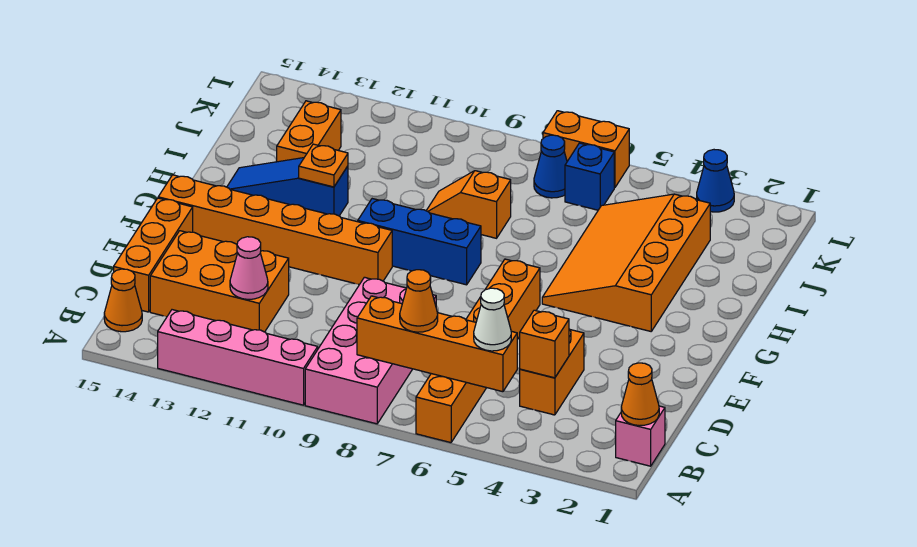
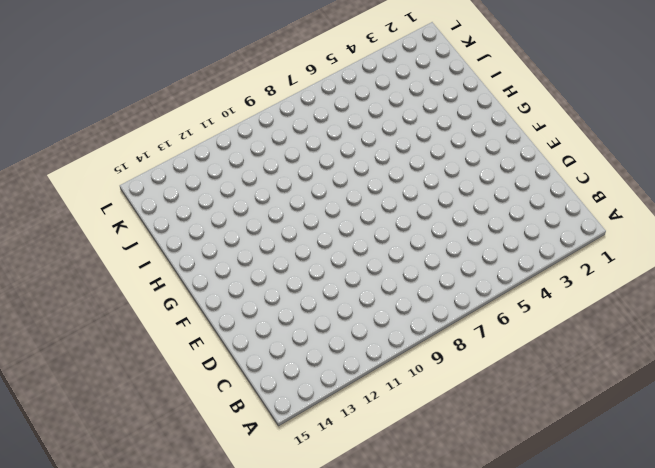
none -> orange 1x6 brick [416,259,540,443]
none -> pink 2x4 brick [305,277,436,424]
none -> pink 1x4 brick [158,310,318,405]

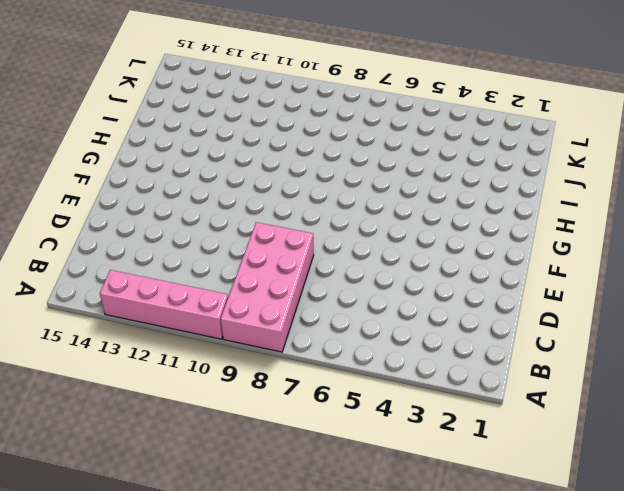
none -> orange 1x6 brick [416,259,540,443]
none -> pink 1x1 brick [616,406,665,466]
none -> orange 1x1 cone [104,269,142,332]

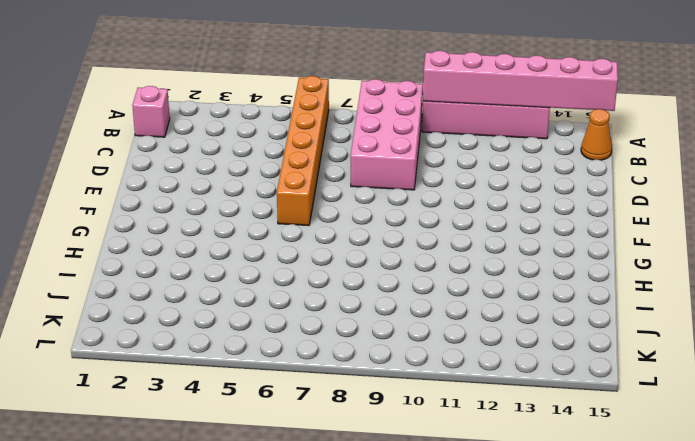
pink 1x6 brick [423,51,618,111] -> none
none -> orange 1x2 brick [520,329,584,415]
none -> orange 2x3 brick [150,231,289,332]
none -> orange 1x3 brick [114,198,193,312]

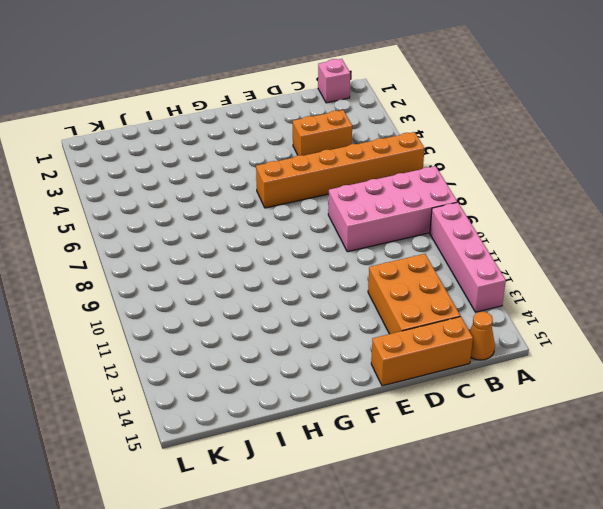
none -> orange 1x6 brick [158,175,392,285]
none -> orange 3x4 slope [542,194,710,331]
none -> blue 1x3 brick [358,199,481,285]

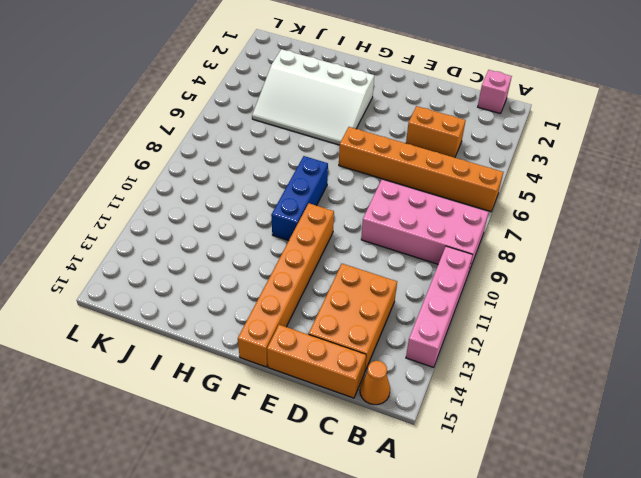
white 3x4 slope [252,49,374,145] -> orange 3x4 slope [542,194,710,331]
none -> blue 1x3 slope [227,158,348,216]
none -> orange 1x2 slope [426,171,511,238]
none -> orange 1x2 brick [277,101,341,162]

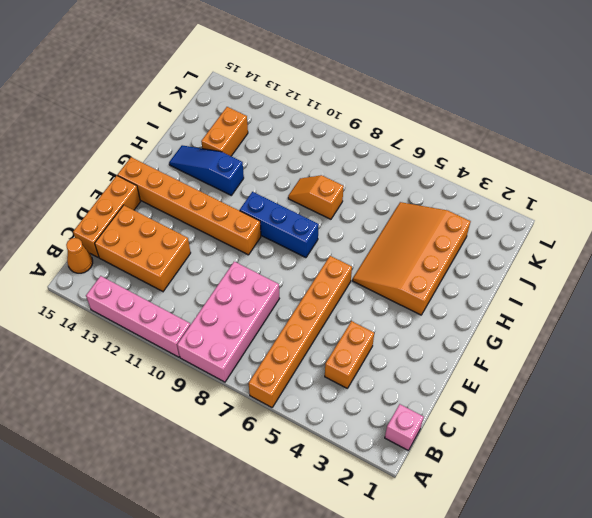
none -> blue 1x1 brick [565,143,614,210]
none -> blue 1x1 cone [534,135,567,198]
none -> blue 1x1 cone [697,150,734,212]

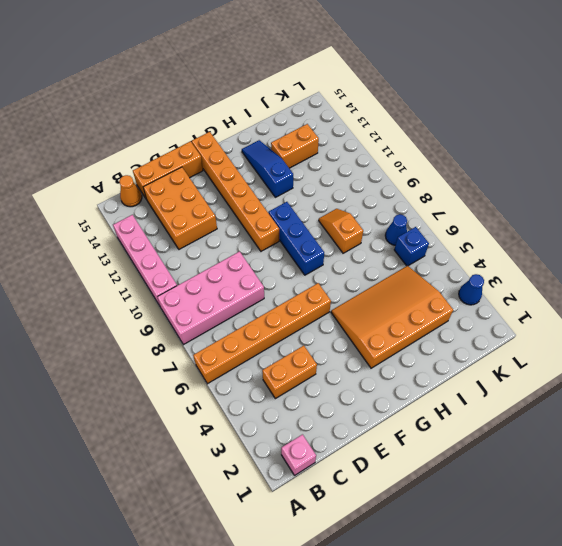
none -> orange 1x2 brick [543,111,629,188]
none -> orange 1x1 cone [621,363,659,426]
none -> orange 1x4 brick [357,296,517,392]

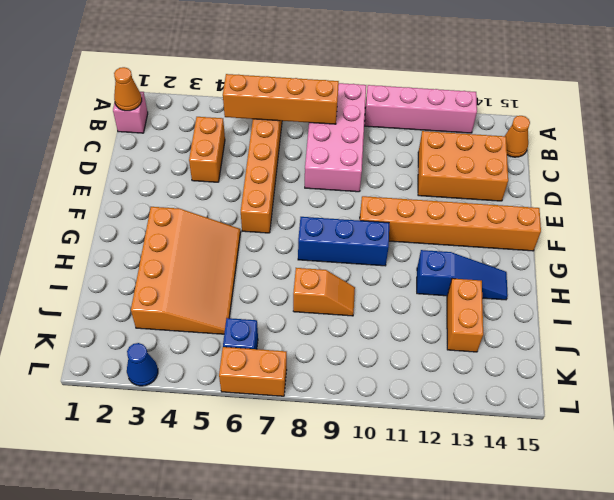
none -> orange 1x3 brick [114,198,193,312]
none -> blue 1x1 cone [534,135,567,198]
none -> orange 1x1 brick [520,310,569,378]

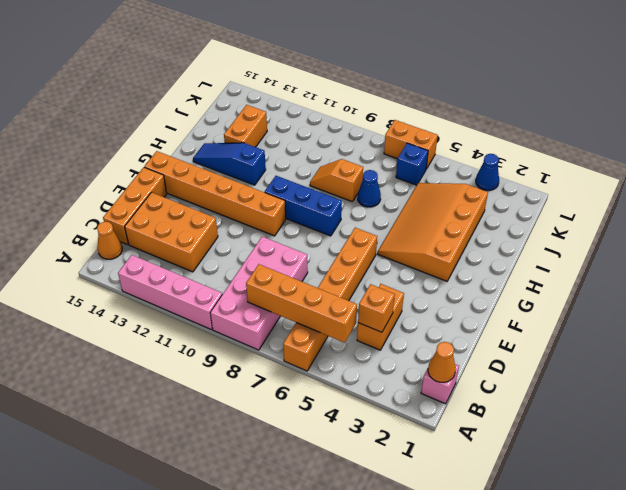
blue 1x1 cone [358,170,381,207] -> blue 1x1 cone moved to [534,135,567,198]
none -> pink 1x1 cone [230,237,268,299]
none -> orange 1x1 plate [299,144,348,187]
none -> white 1x1 cone [474,288,511,351]

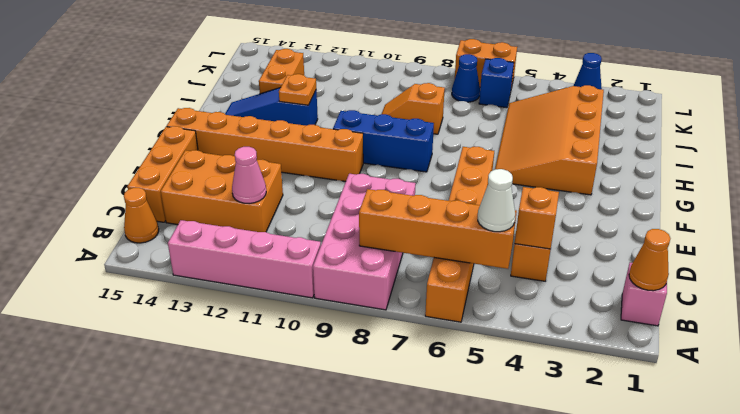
none -> orange 1x1 cone [400,270,438,332]

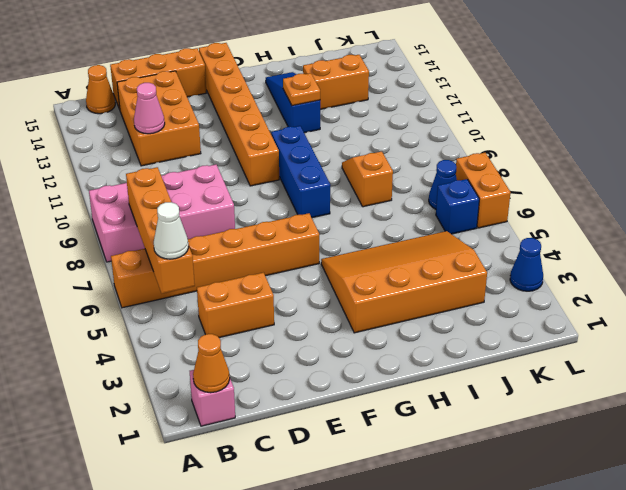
none -> pink 1x4 brick [158,310,318,405]
none -> orange 1x1 brick [520,310,569,378]
none -> orange 1x1 cone [400,270,438,332]

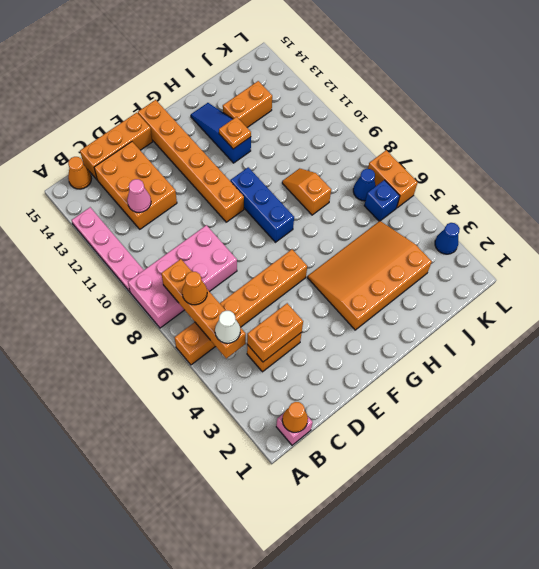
pink 1x4 plate [72,207,143,292] -> pink 1x4 brick [158,310,318,405]
orange 1x2 brick [247,303,303,362] -> orange 1x1 brick [520,310,569,378]

